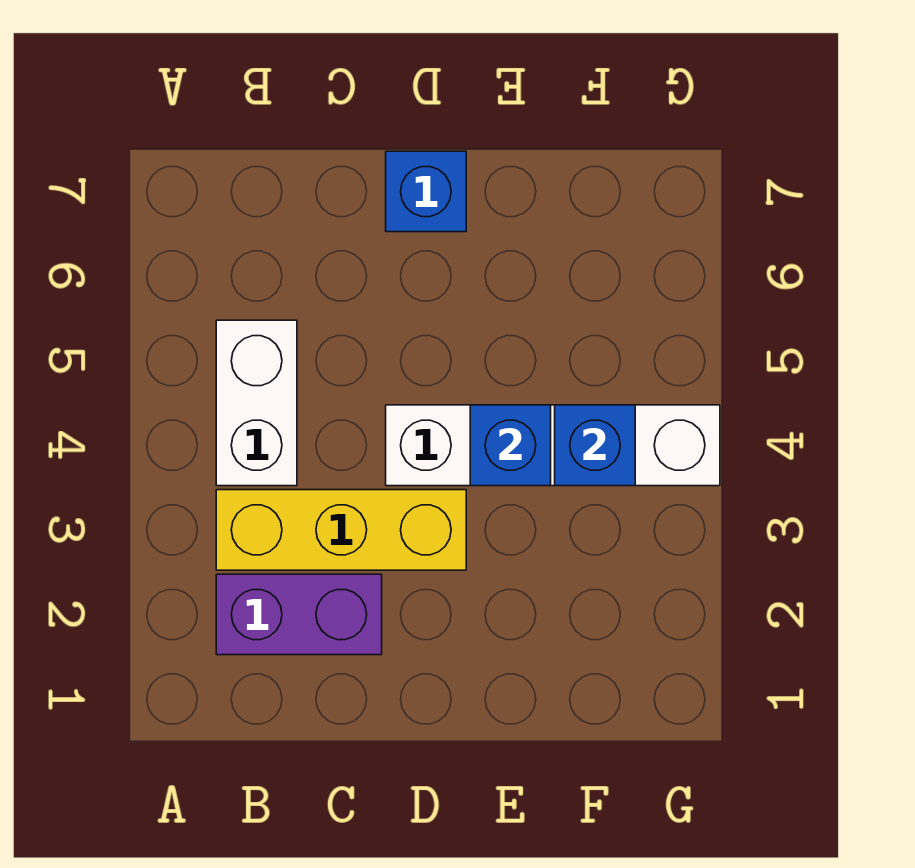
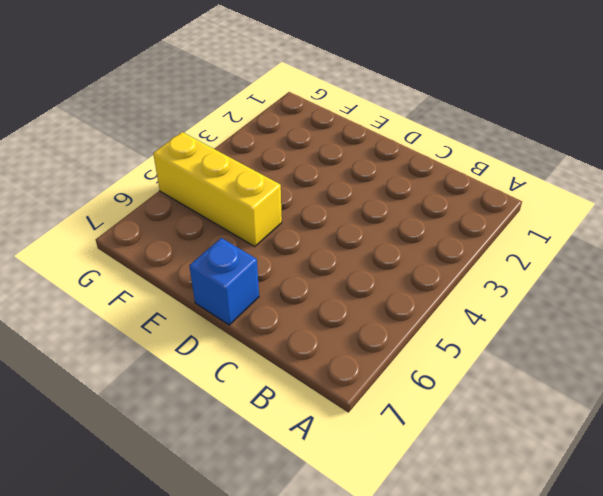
yellow 1x3 brick [153,132,282,247] -> yellow 1x3 brick moved to [216,490,466,570]
none -> purple 1x2 brick [216,574,382,655]
none -> white 1x2 brick [216,320,297,486]

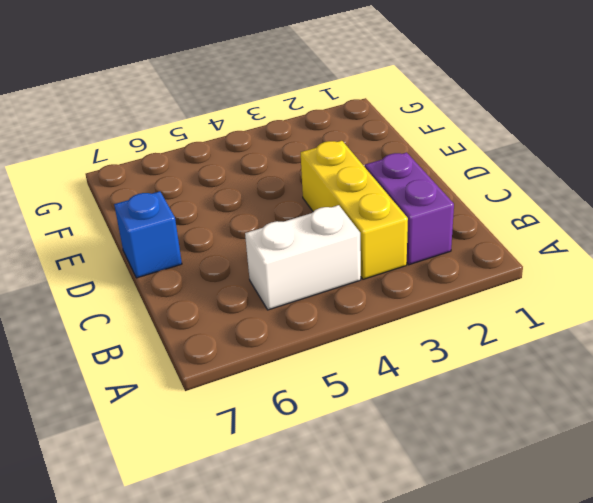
none -> white 1x4 brick [386,405,720,486]
none -> blue 1x1 brick [470,405,551,486]

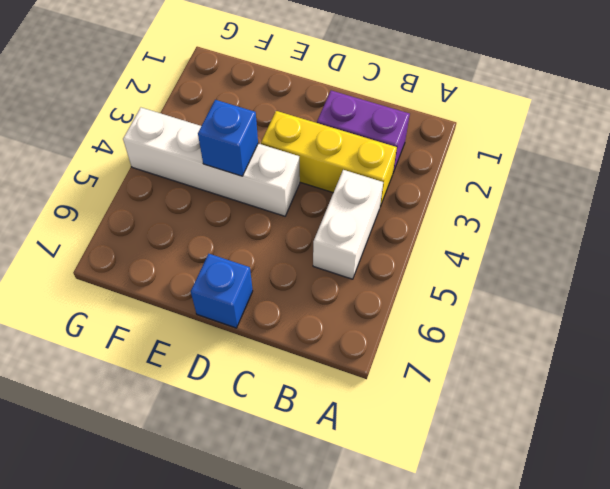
none -> blue 1x1 brick [555,405,635,486]

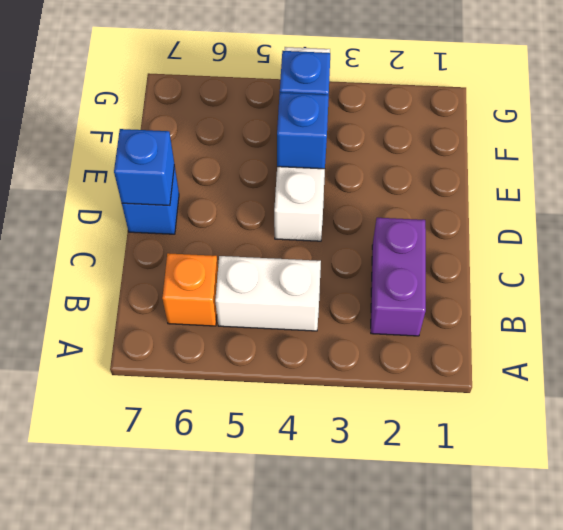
orange 1x1 brick [162,253,218,326] -> none
blue 1x1 brick [114,129,174,206] -> none
none -> yellow 1x3 brick [216,490,466,570]

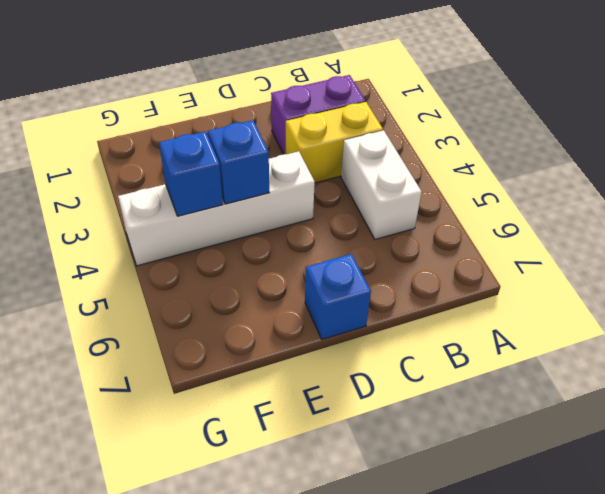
yellow 1x2 brick [286,102,383,183] -> yellow 1x3 brick [216,490,466,570]

